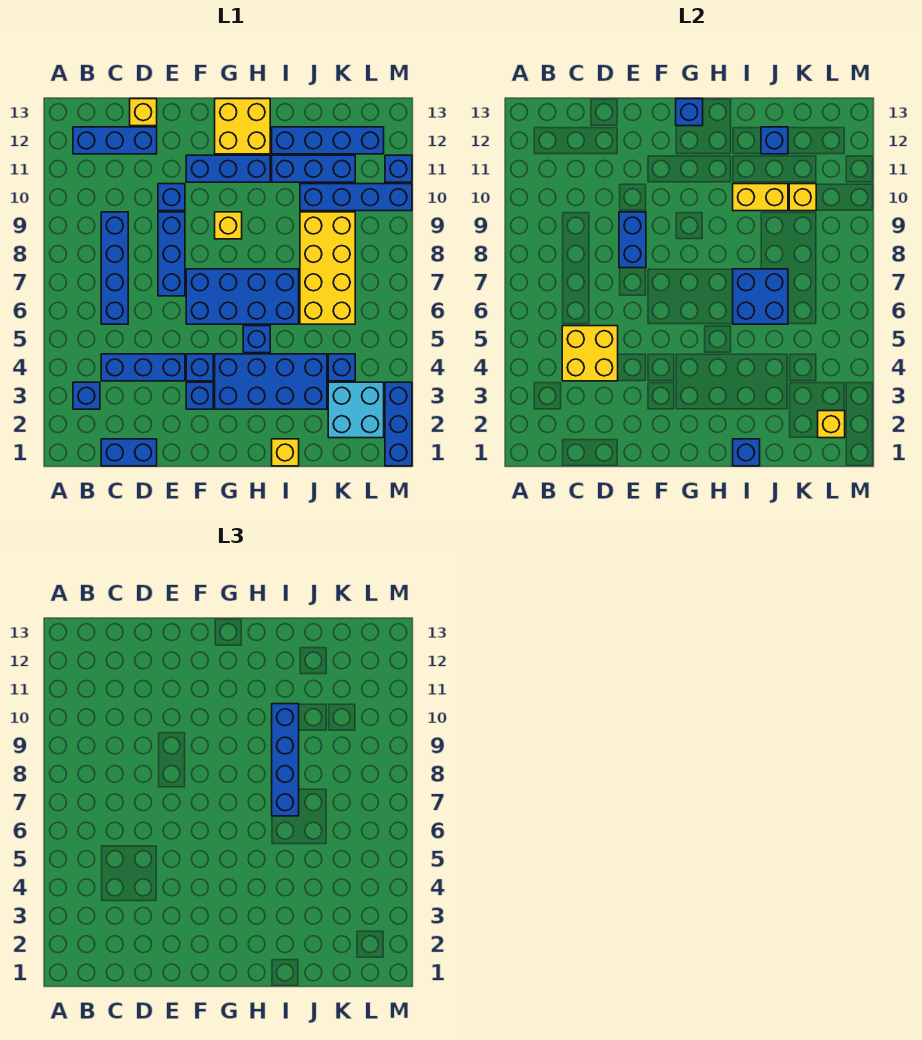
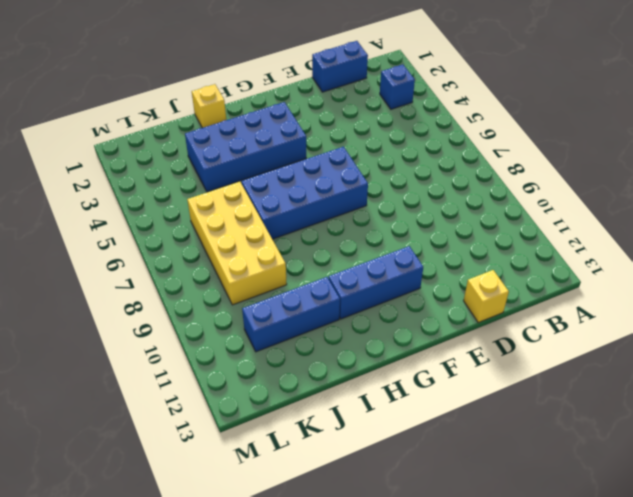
none -> blue 1x3 brick [73,127,157,154]
none -> blue 1x3 brick [101,354,185,381]
none -> blue 1x4 brick [101,212,128,324]
none -> blue 1x3 brick [158,212,185,296]

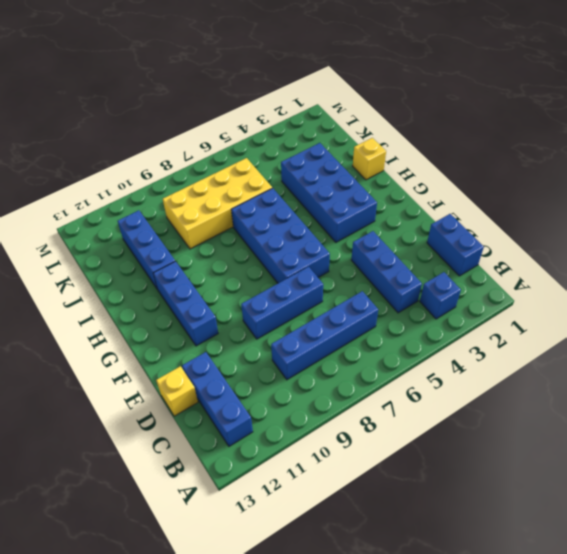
none -> blue 1x1 brick [158,184,185,211]
none -> blue 1x1 brick [186,382,213,409]
none -> blue 1x1 brick [186,354,213,381]
none -> yellow 1x1 brick [215,212,242,239]

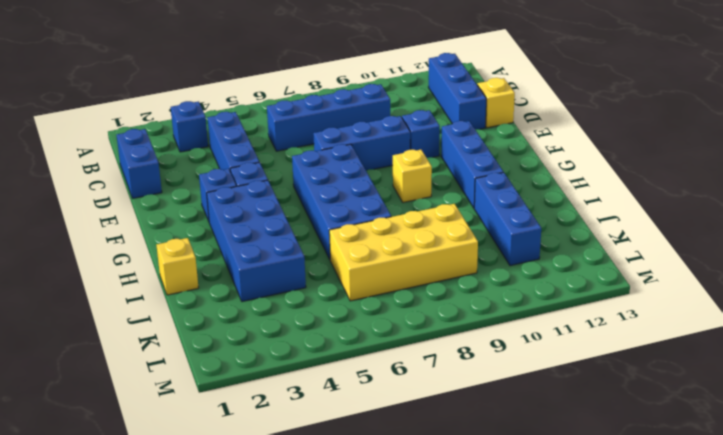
none -> yellow 2x2 brick [215,99,270,154]
none -> blue 1x1 brick [243,326,270,353]
none -> blue 1x4 brick [272,127,384,154]
none -> blue 1x4 brick [300,184,412,211]

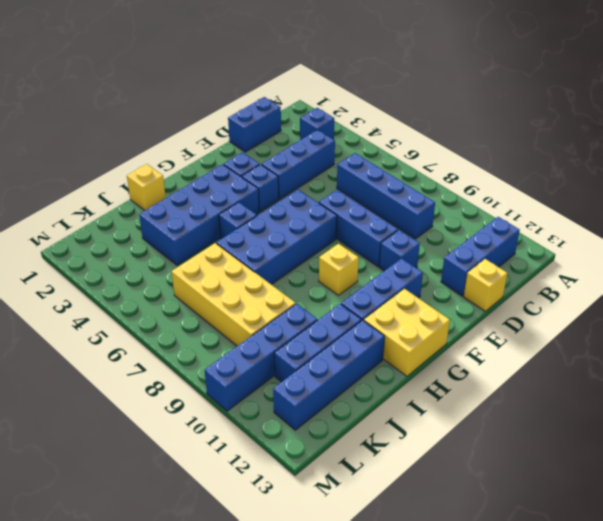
none -> cyan 2x2 brick [328,382,384,438]
none -> blue 1x1 brick [328,354,355,381]
none -> blue 1x3 brick [385,382,412,466]
none -> blue 1x1 brick [385,155,412,182]

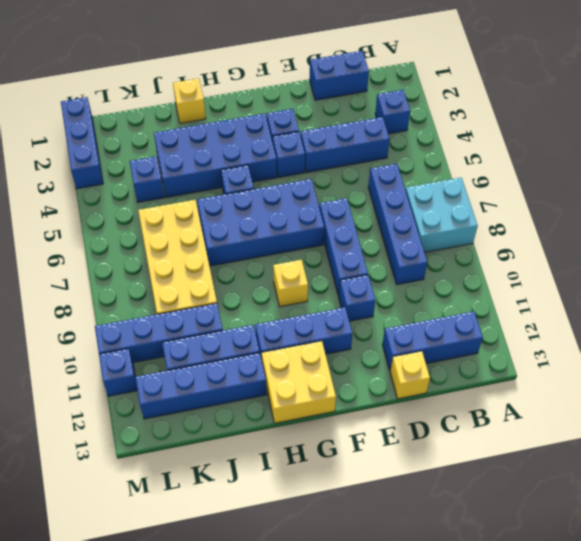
cyan 2x2 brick [406,178,478,252] -> cyan 2x2 brick moved to [328,382,384,438]
none -> yellow 2x2 brick [562,326,618,381]
none -> blue 1x2 brick [619,212,646,268]
none -> blue 1x1 brick [676,99,703,126]
none -> blue 1x1 brick [733,439,760,466]

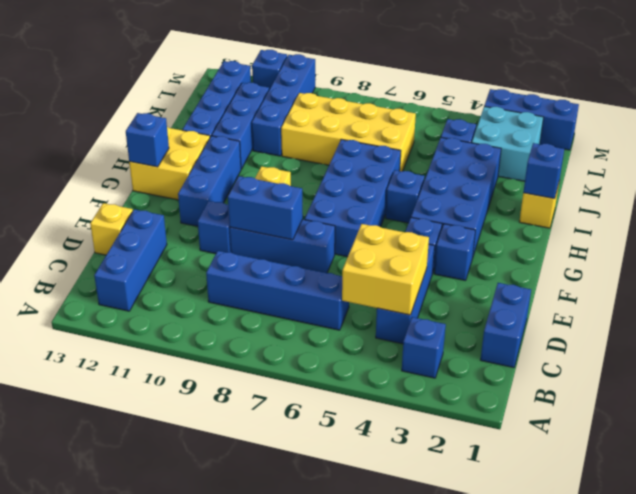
none -> blue 2x2 brick [733,269,788,324]
none -> yellow 1x2 brick [733,184,788,211]
none -> blue 1x1 brick [761,127,788,154]
none -> yellow 1x1 brick [789,184,816,211]

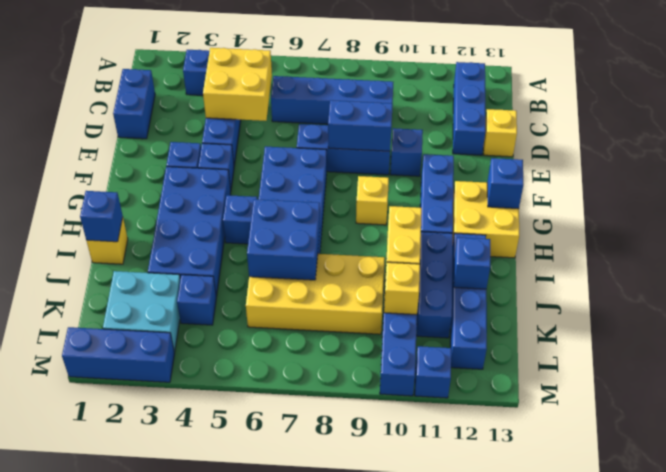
none -> yellow 1x1 brick [818,411,845,438]
none -> blue 1x4 brick [272,704,299,816]

